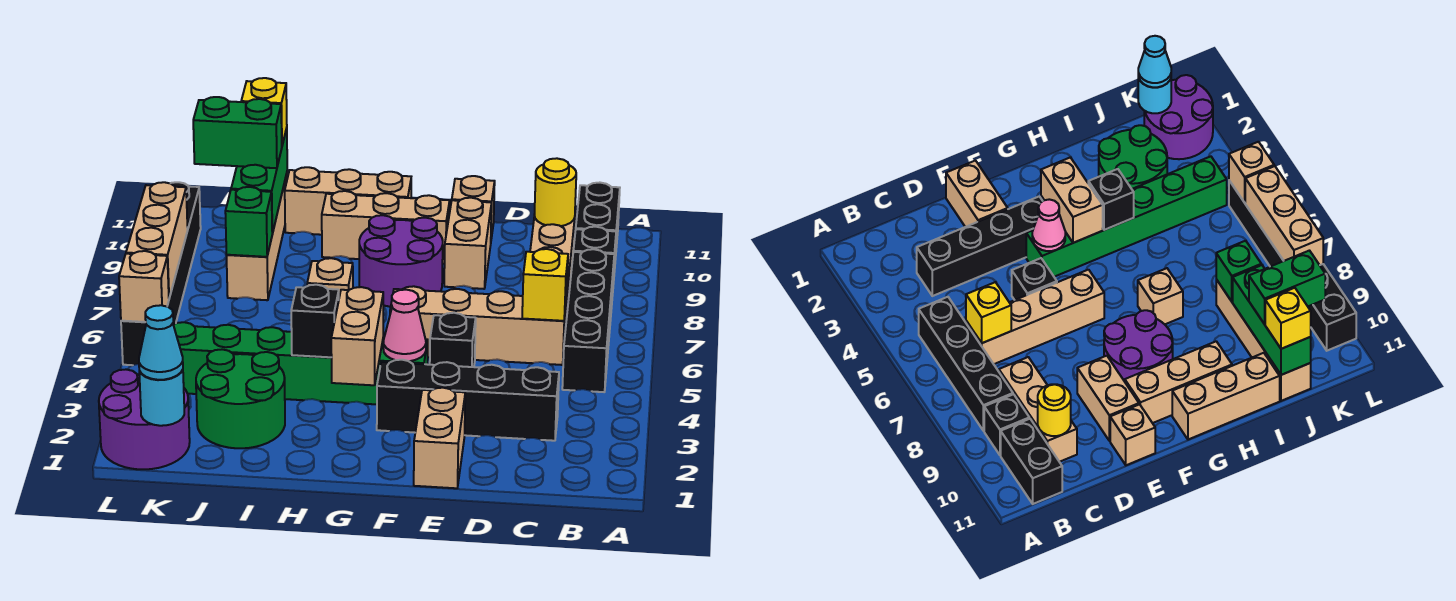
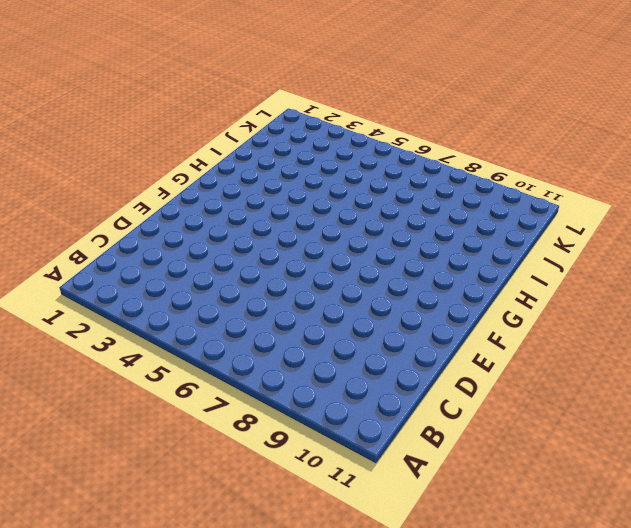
none -> black 1x4 brick [562,249,614,392]
none -> black 1x1 brick [573,227,616,284]
none -> black 1x2 brick [576,183,620,260]
none -> black 1x4 brick [377,360,559,441]

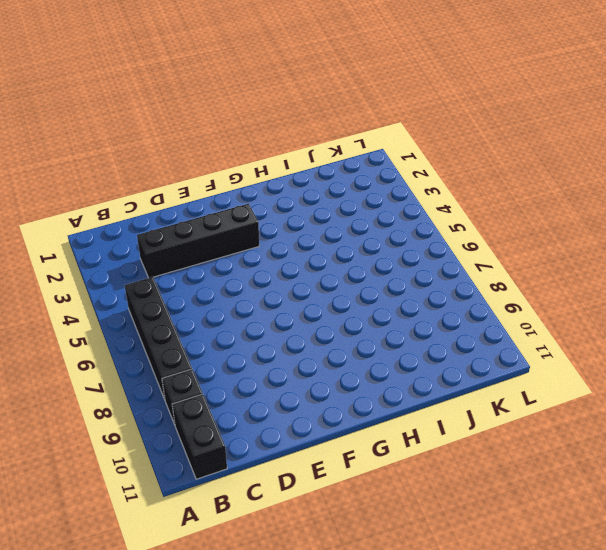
none -> tan 1x4 brick [390,286,567,365]
none -> tan 1x3 brick [530,207,576,317]
none -> tan 1x2 brick [414,388,465,488]
none -> black 1x1 brick [430,313,476,367]

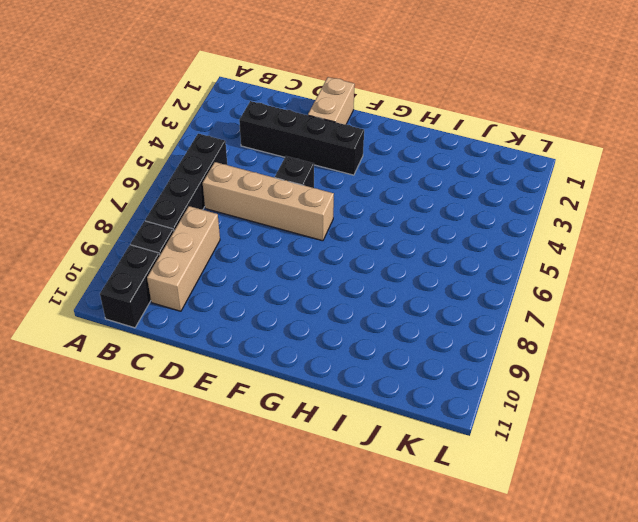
none -> tan 1x2 brick [444,198,492,289]
none -> tan 1x1 brick [452,176,495,239]
none -> green 1x6 brick [173,322,428,404]
none -> purple 2x2 round brick [359,215,443,307]

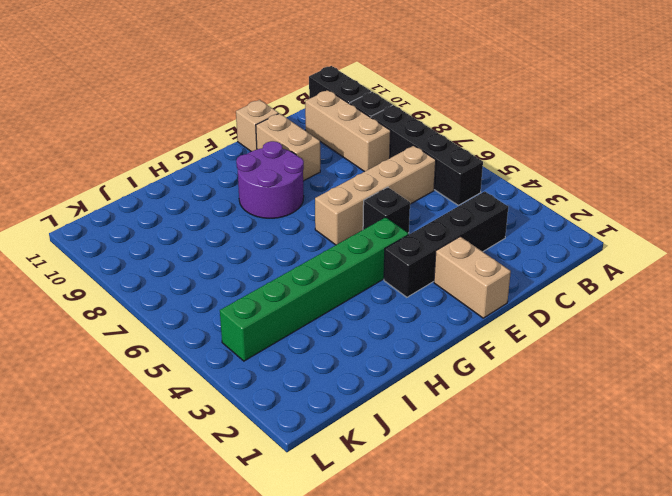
none -> tan 1x3 brick [322,191,450,264]
none -> tan 1x3 brick [285,167,411,235]
none -> tan 1x1 brick [307,258,353,297]
none -> green 2x2 round brick [196,349,285,448]

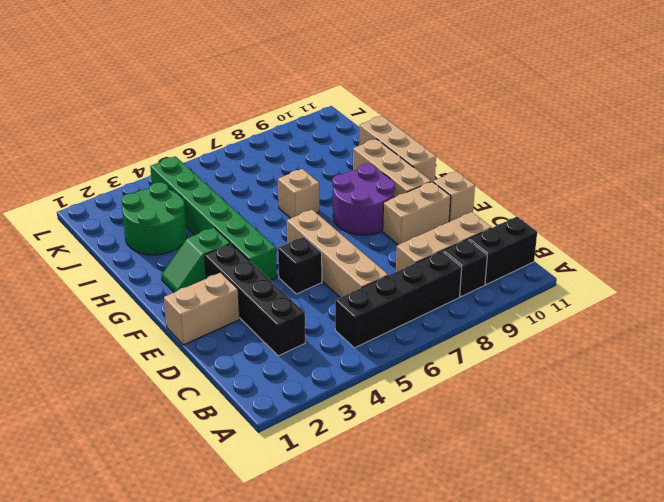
green 1x2 slope [161,227,230,292] -> none
none -> tan 1x4 brick [227,174,288,300]
none -> purple 2x2 round brick [99,370,190,469]
none -> black 1x6 brick [121,182,201,365]
none -> yellow 1x1 brick [522,249,568,321]

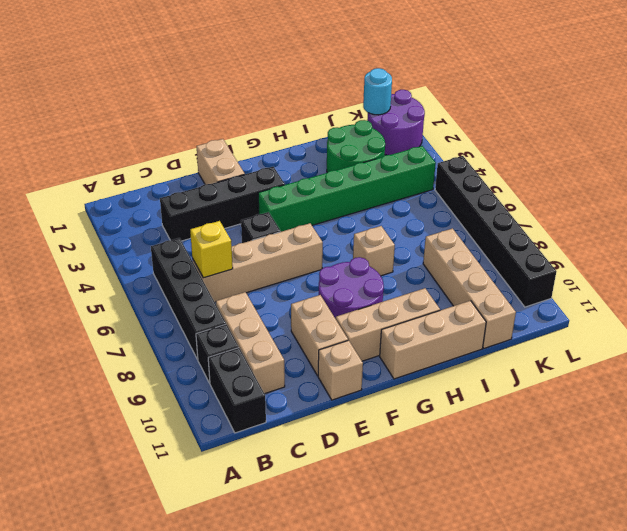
none -> yellow 1x1 round brick [534,158,576,226]
none -> pink 1x1 cone [383,290,426,361]
none -> tan 1x2 brick [331,287,383,385]
none -> black 1x1 brick [291,285,339,357]

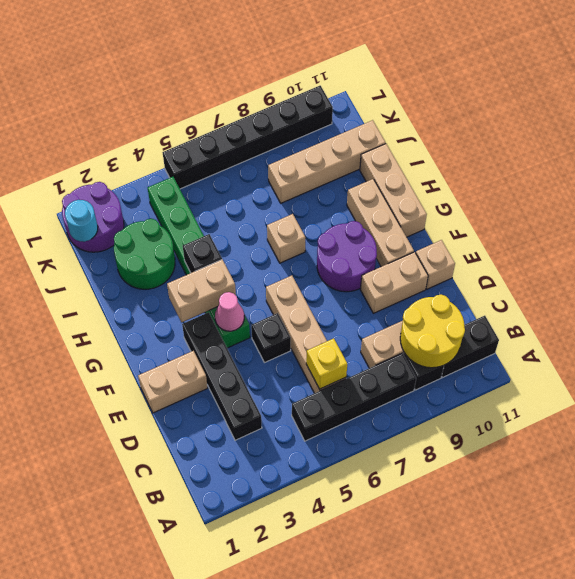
yellow 2x2 round brick [400,295,465,368] -> yellow 1x1 round brick [534,158,576,226]
none -> green 1x1 brick [225,187,272,257]
none -> green 1x3 brick [231,128,287,234]
none -> tan 1x1 brick [119,251,169,322]
none -> tan 1x3 brick [126,182,188,298]

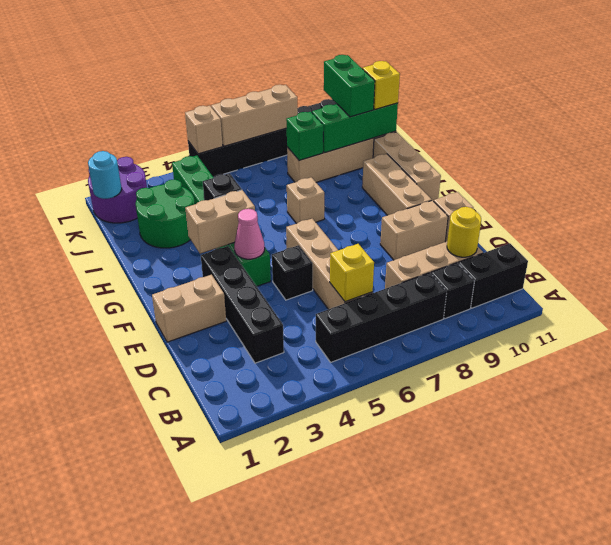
none -> purple 2x2 round brick [359,215,443,307]
none -> cyan 1x1 cone [139,305,183,380]

